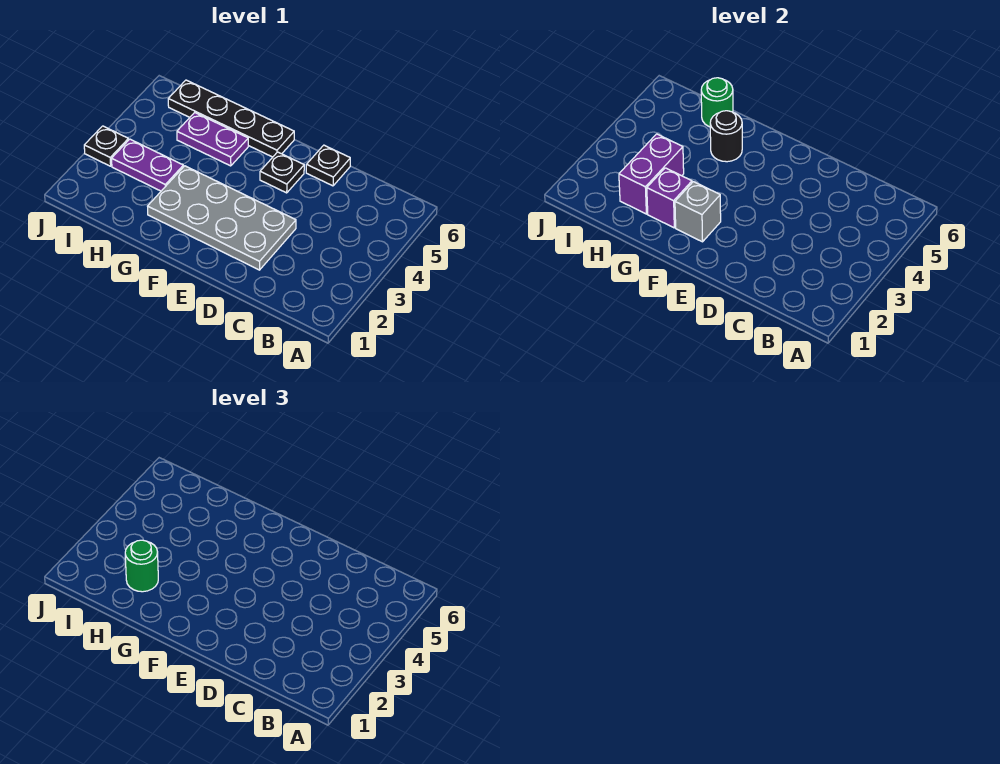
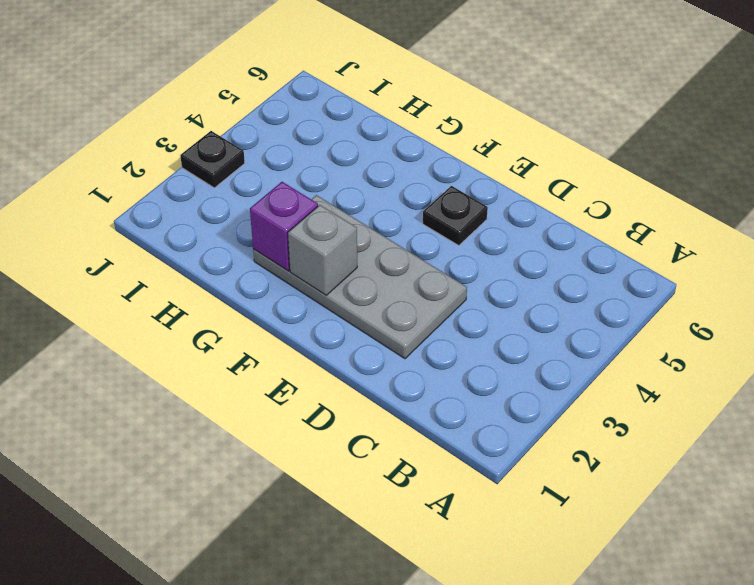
none -> black 1x1 plate [306,145,350,186]
none -> black 1x4 plate [168,80,294,157]
none -> purple 1x2 plate [177,113,248,166]

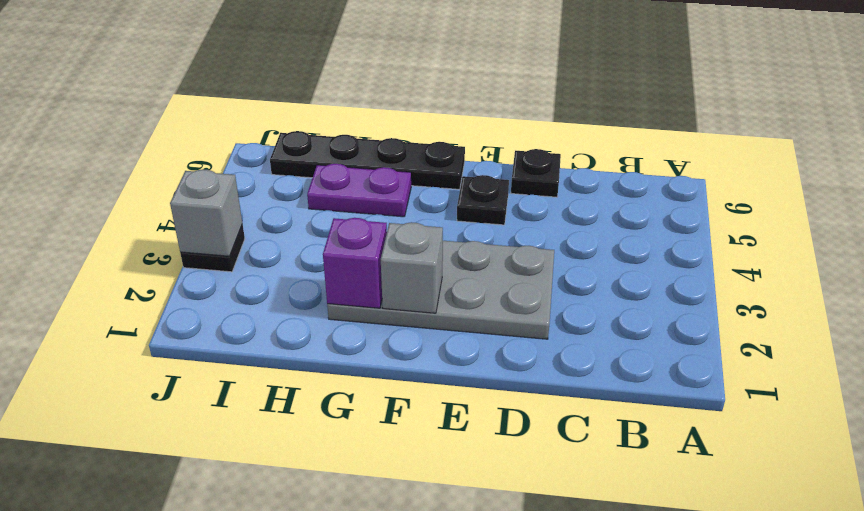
grey 1x1 brick [170,169,242,256] -> none
none -> purple 1x2 plate [112,139,183,191]
none -> black 1x1 round brick [710,111,742,162]
none -> purple 1x2 brick [619,134,684,214]

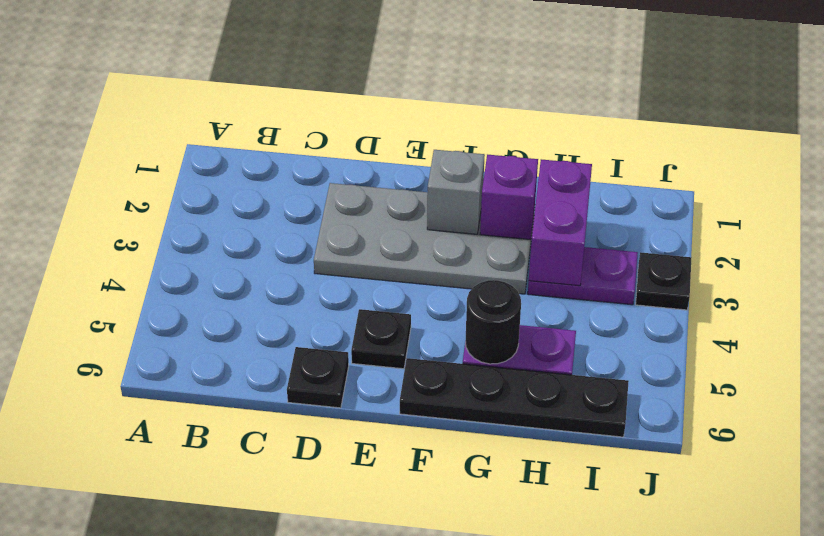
none -> green 1x1 round brick [701,78,733,127]
none -> green 1x1 round brick [125,540,158,592]

